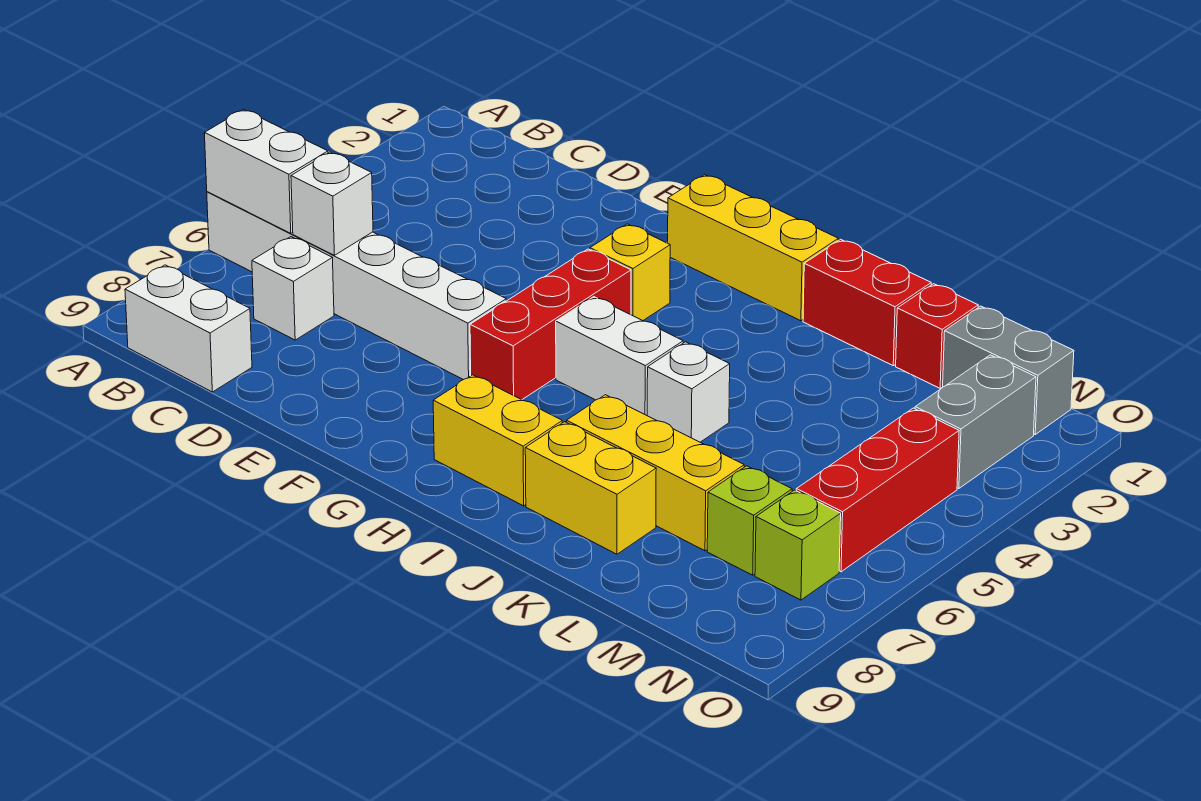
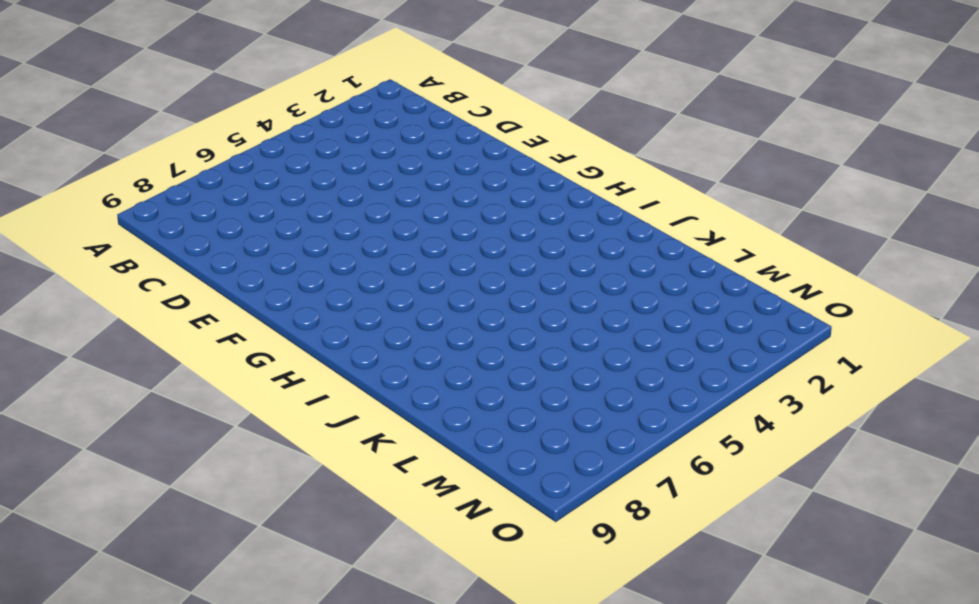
none -> white 1x6 brick [207,192,506,380]
none -> white 1x2 brick [125,265,252,392]
none -> white 1x1 brick [252,237,334,340]

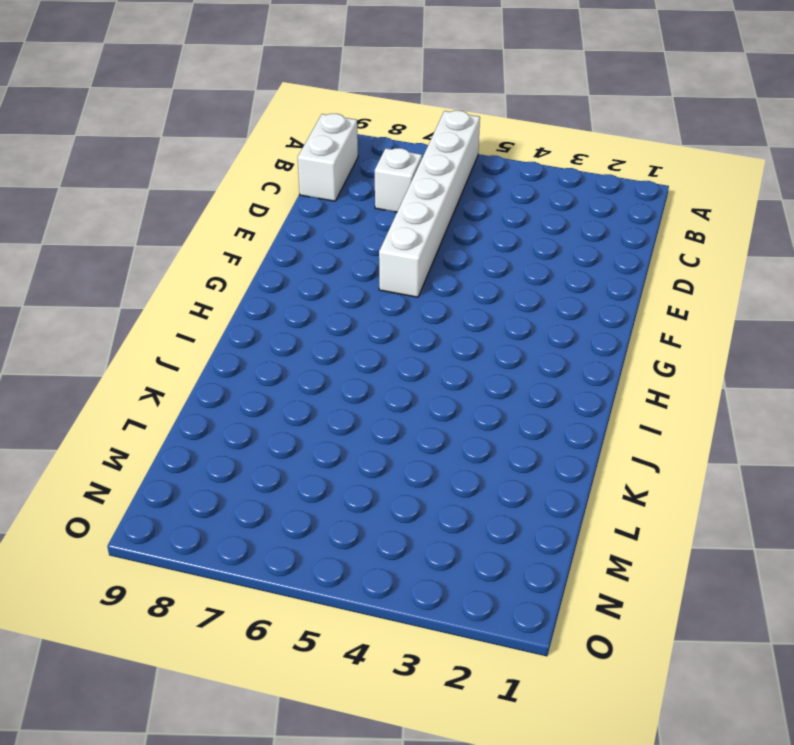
none -> yellow 1x3 brick [668,175,838,321]
none -> yellow 1x1 brick [590,224,670,321]
none -> red 1x3 brick [470,249,631,400]

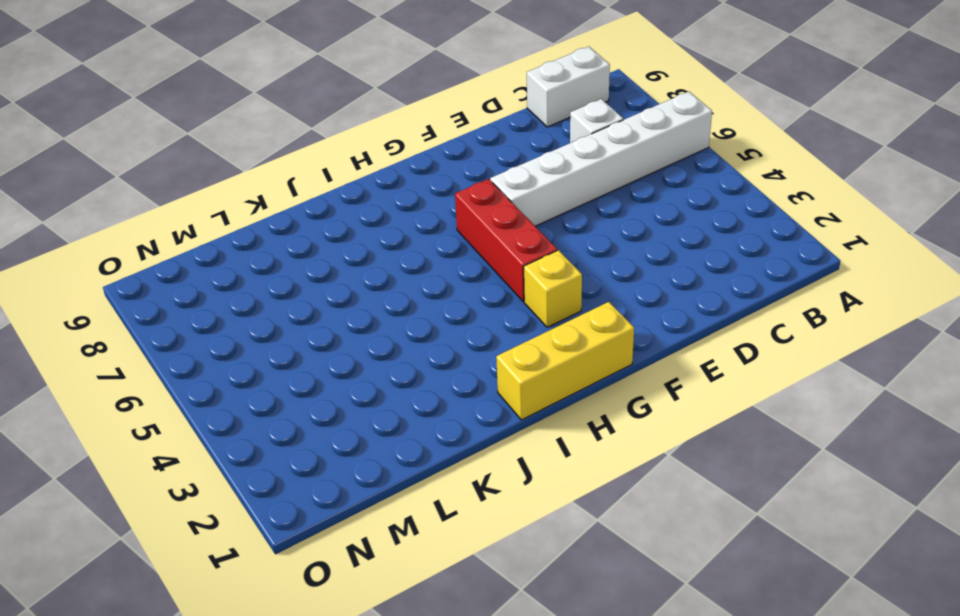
none -> white 1x2 brick [556,297,683,415]
none -> yellow 1x2 brick [433,375,562,506]
none -> red 1x2 brick [803,239,931,366]

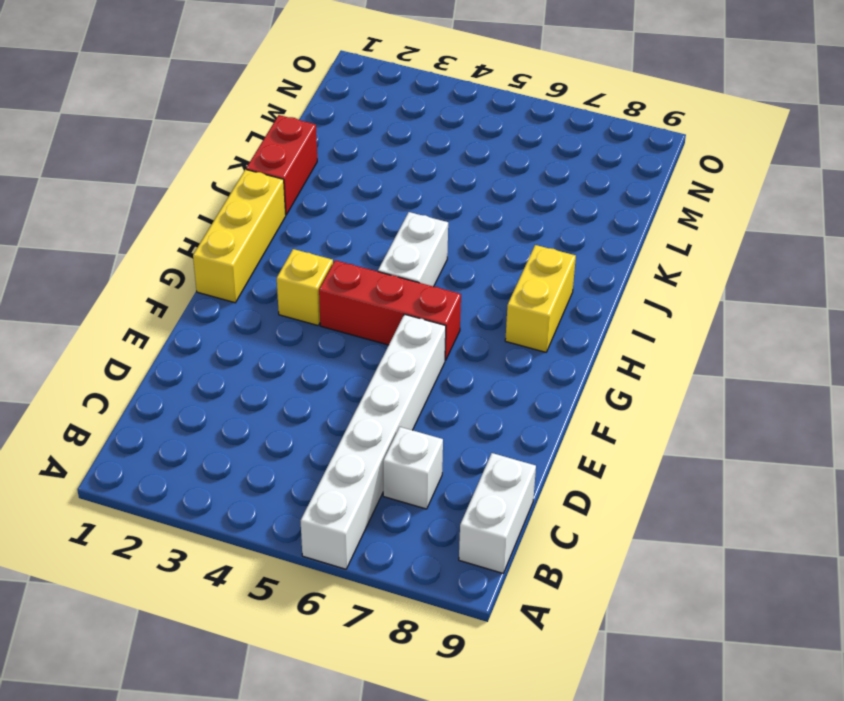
none -> white 1x1 brick [647,342,730,442]
none -> yellow 1x3 brick [567,395,744,551]
none -> yellow 1x2 brick [525,422,656,554]

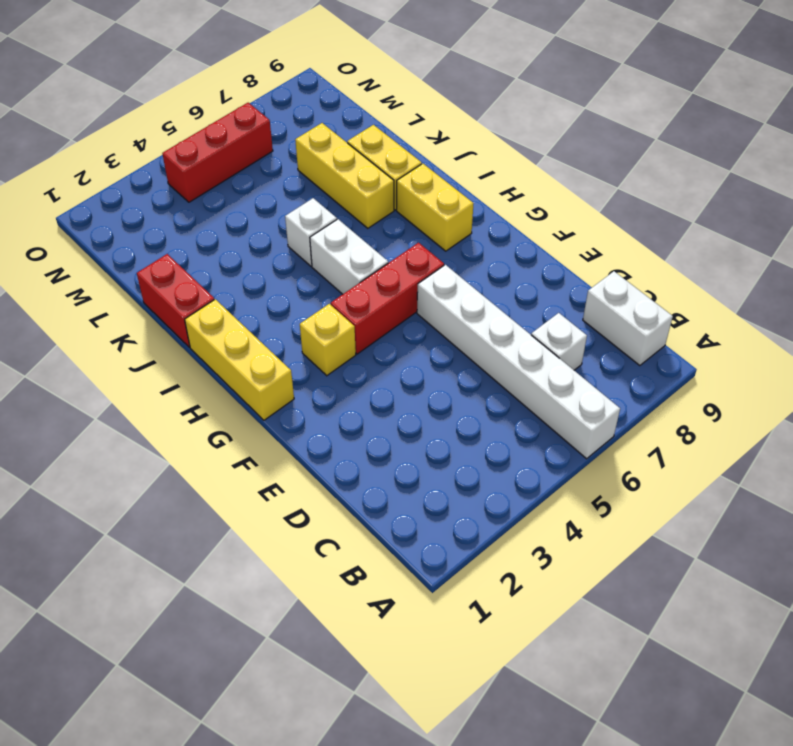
none -> red 1x1 brick [896,284,978,388]
none -> grey 1x2 brick [943,306,1074,434]
none -> lime 1x1 brick [707,466,792,575]

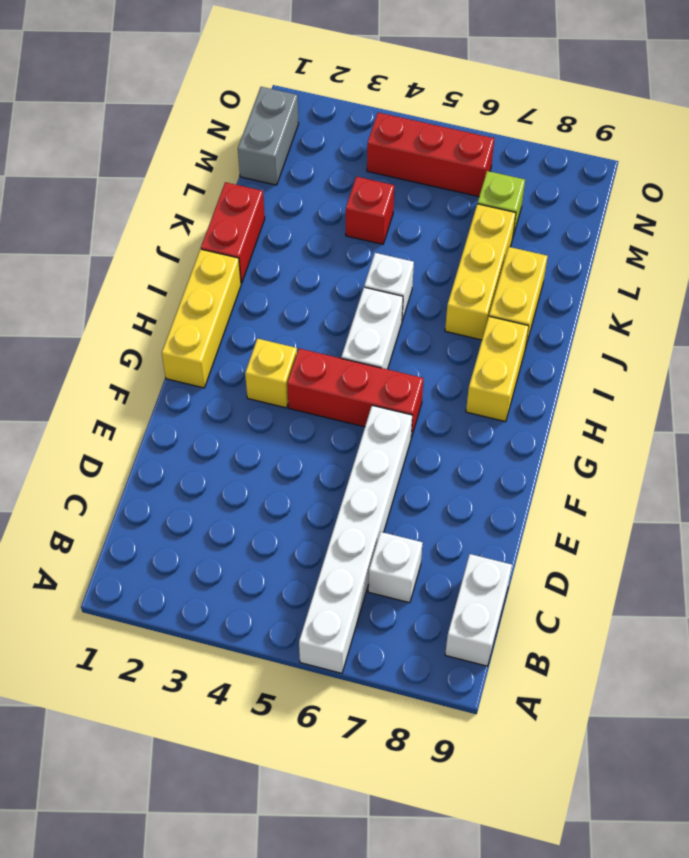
red 1x1 brick [346,177,394,244] -> red 1x1 brick moved to [896,284,978,388]
none -> grey 1x2 brick [915,355,1036,489]
none -> lime 1x1 brick [755,490,841,600]
none -> white 1x2 brick [204,110,328,233]

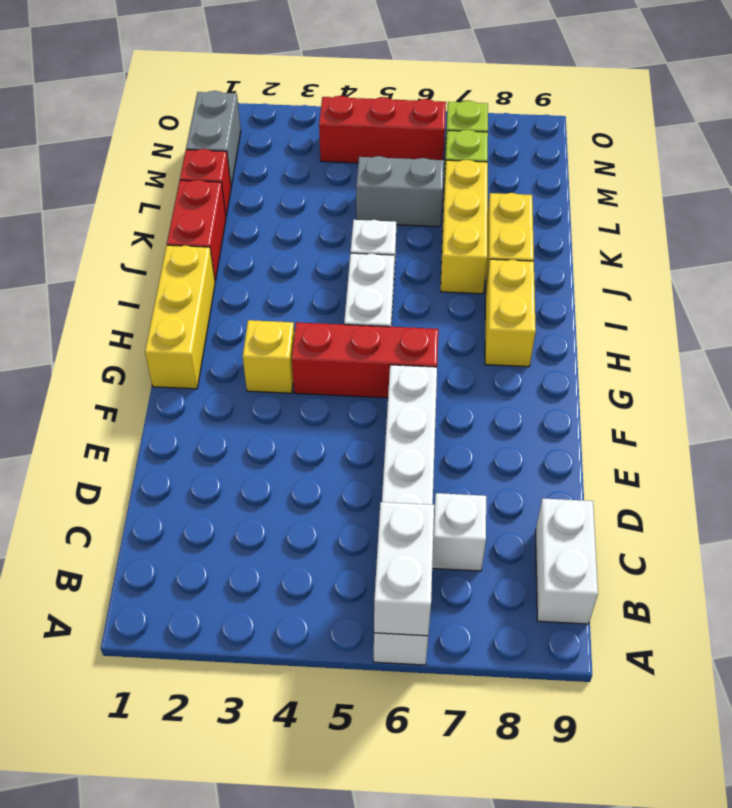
grey 1x2 brick [356,156,444,227] -> grey 1x2 brick moved to [915,355,1036,489]
none -> white 1x1 brick [291,152,373,255]

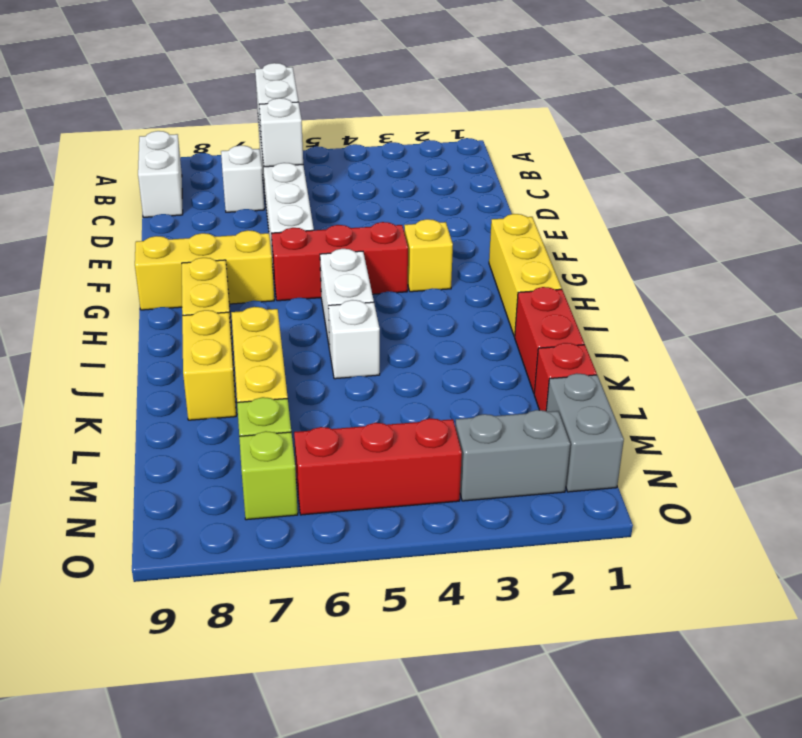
yellow 1x3 brick [135,230,274,310] -> none

